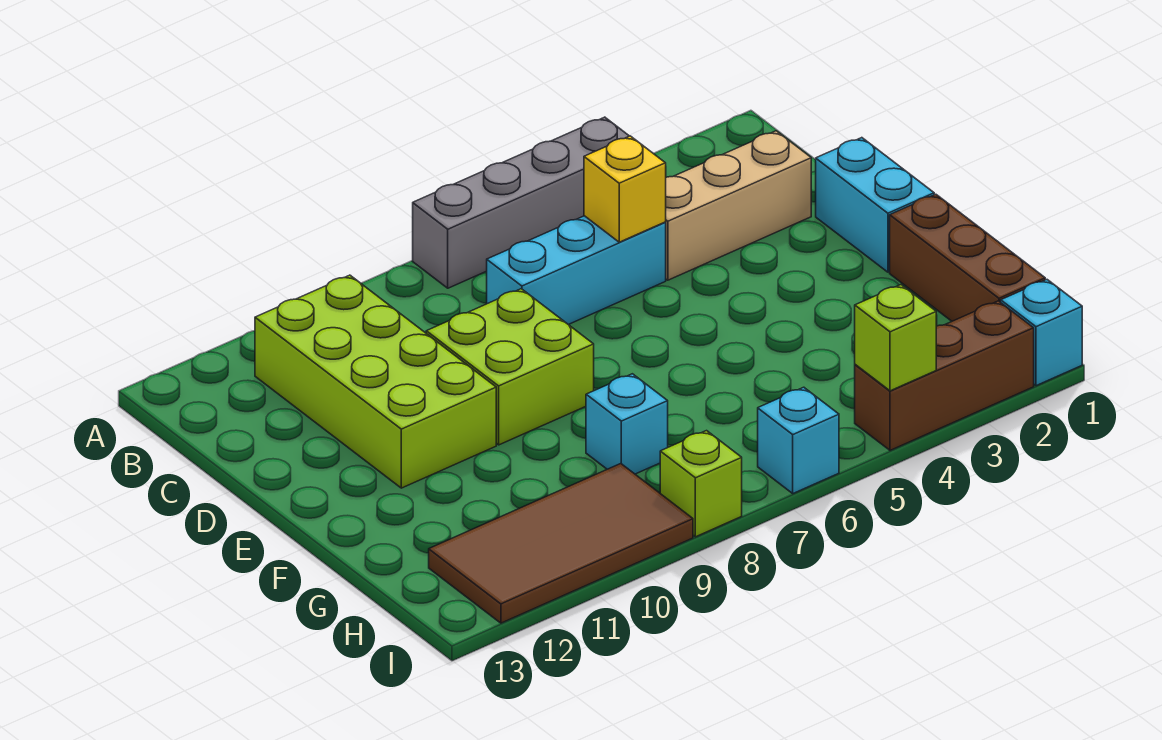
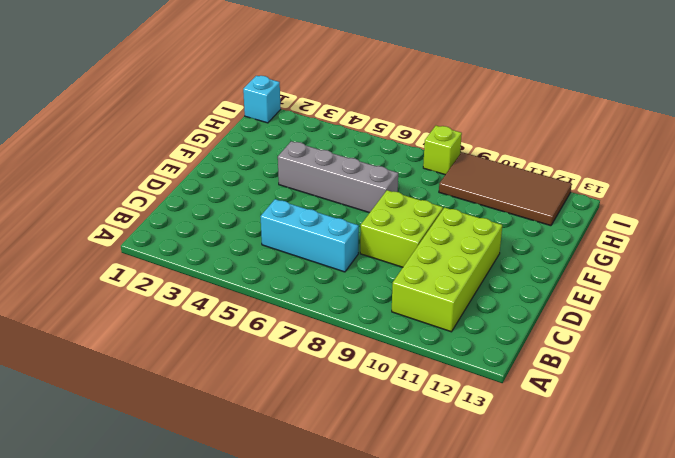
grey 1x4 brick [278,141,398,213] -> grey 1x4 brick moved to [413,117,629,288]
none -> tan 1x3 brick [665,131,811,280]
none -> cyan 1x2 brick [816,138,934,272]
none -> brown 1x3 brick [890,194,1045,321]

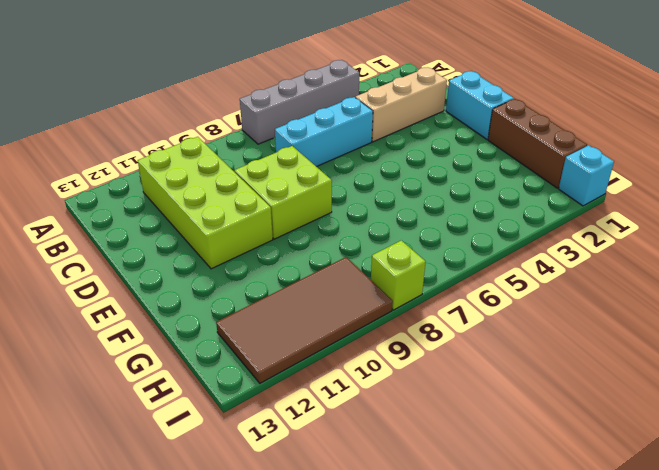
none -> cyan 1x1 brick [586,374,668,474]
none -> brown 1x3 brick [855,301,1034,450]
none -> cyan 1x1 brick [758,387,839,493]

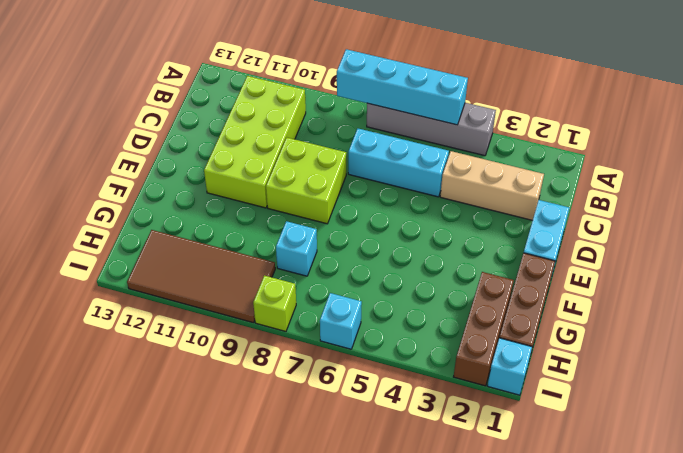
cyan 1x4 brick [337,49,468,125] -> none
brown 1x3 brick [454,272,514,386] -> brown 1x3 brick turned to [855,301,1034,450]
none -> yellow 1x1 brick [584,136,666,242]
none -> lime 1x1 brick [855,285,936,391]

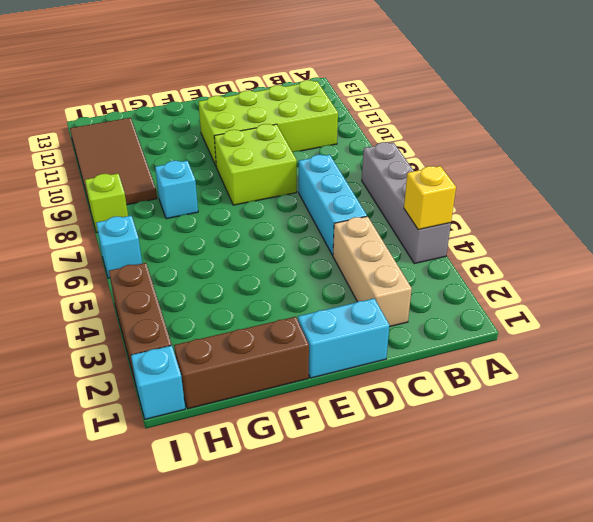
yellow 1x1 brick [404,166,456,230] -> yellow 1x1 brick moved to [584,136,666,242]
none -> lime 1x1 brick [855,285,936,391]

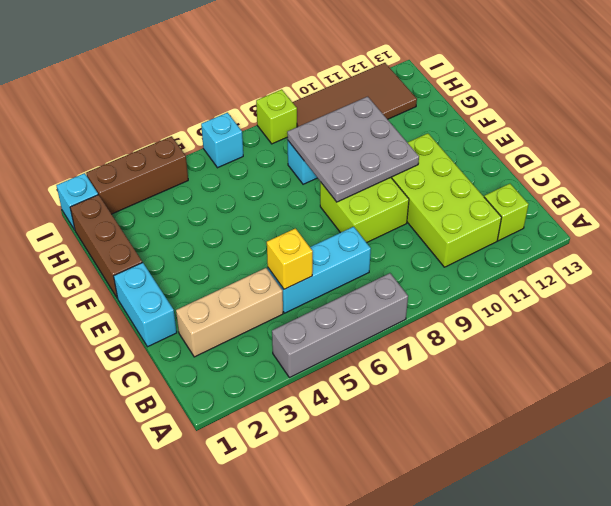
lime 1x1 brick [484,184,529,241] -> lime 1x1 brick moved to [855,285,936,391]
grey 3x3 plate [287,97,419,202] -> none

